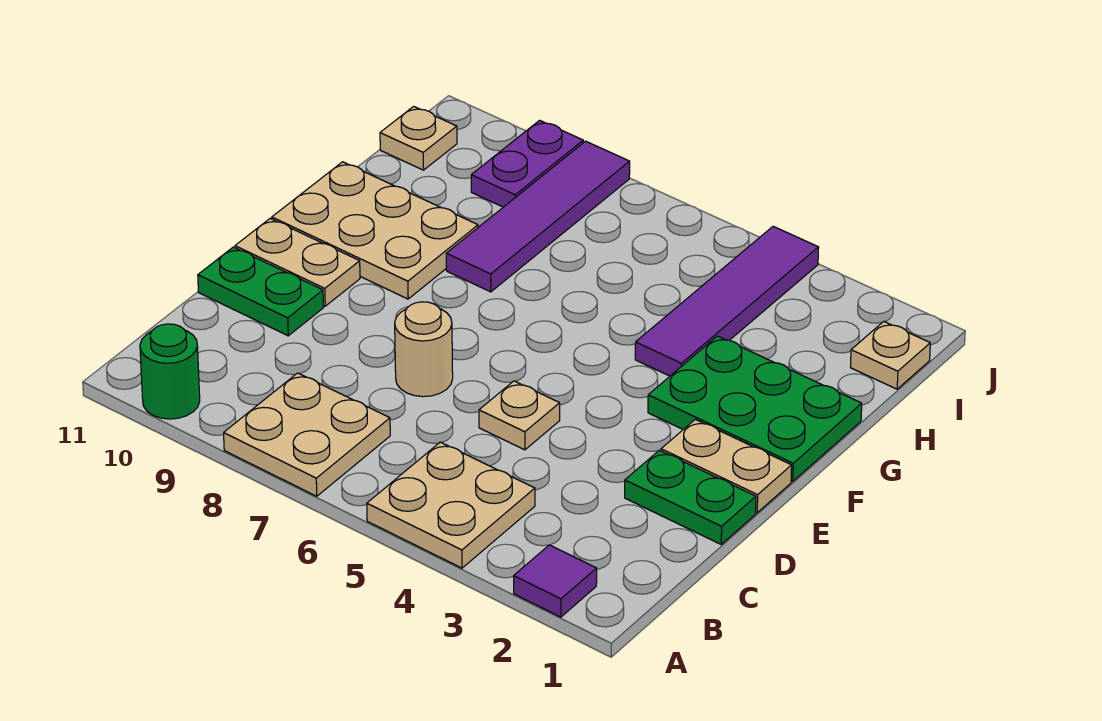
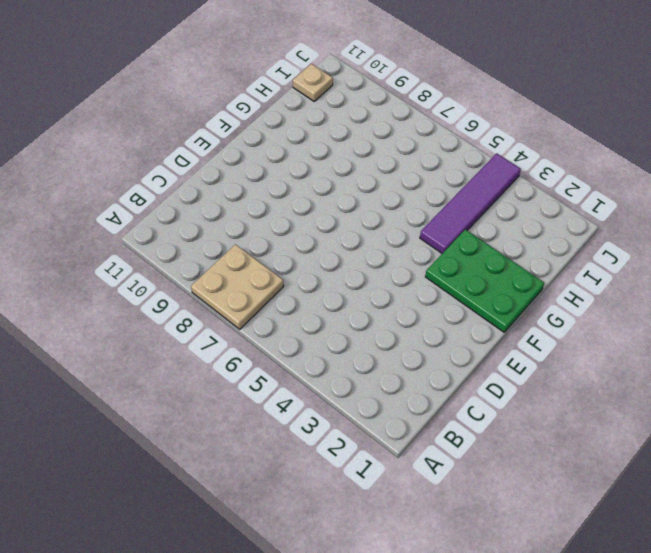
none -> purple 1x1 tile [514,545,597,617]
none -> tan 2x2 plate [367,442,535,568]
none -> green 1x1 round brick [140,324,200,419]

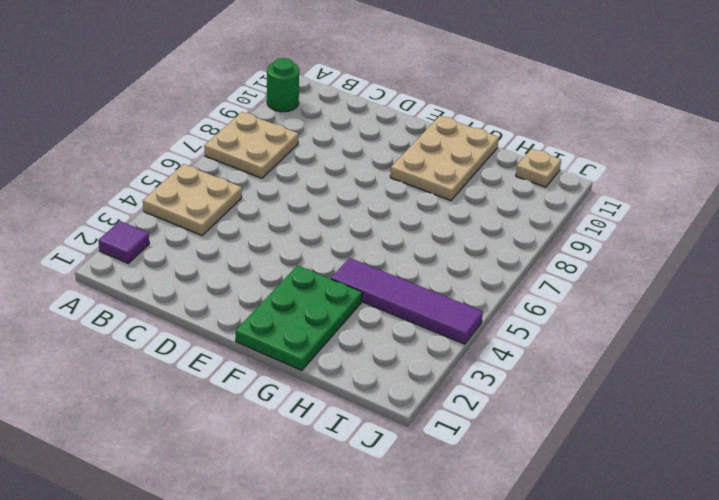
none -> green 1x2 plate [625,450,756,544]
none -> tan 1x1 plate [479,381,560,450]
none -> tan 1x1 round brick [395,302,453,397]

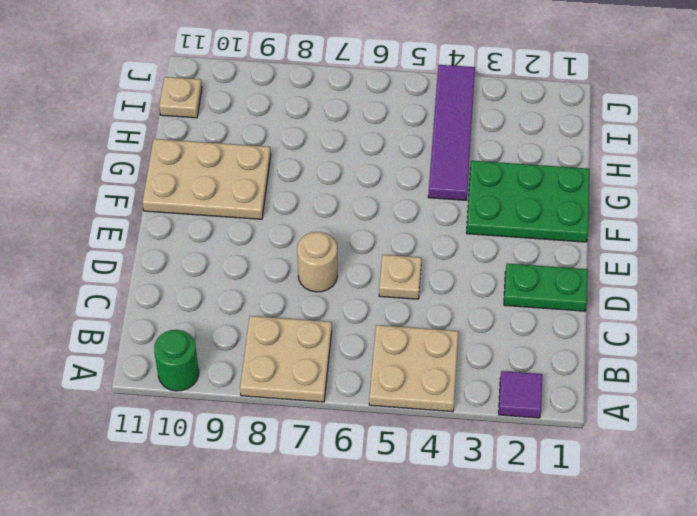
none -> green 1x2 plate [198,247,324,336]
none -> tan 1x2 plate [661,419,792,513]
none -> tan 1x2 plate [235,219,360,306]

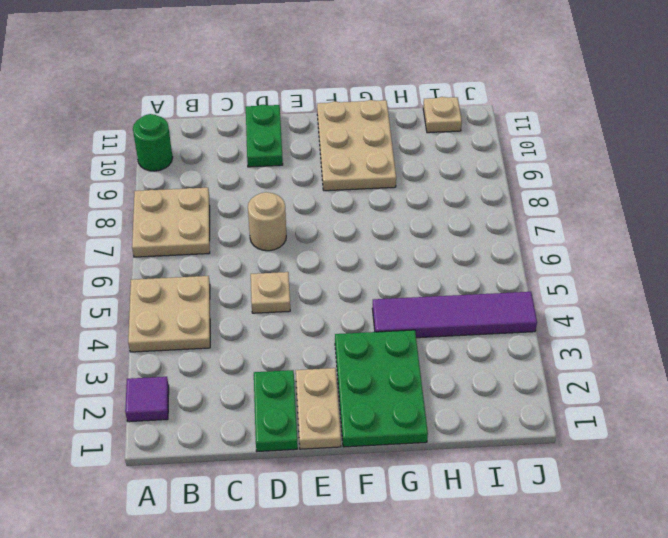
none -> tan 1x2 plate [235,219,360,306]
none -> purple 1x4 tile [446,141,630,292]
none -> tan 1x1 plate [850,322,930,389]

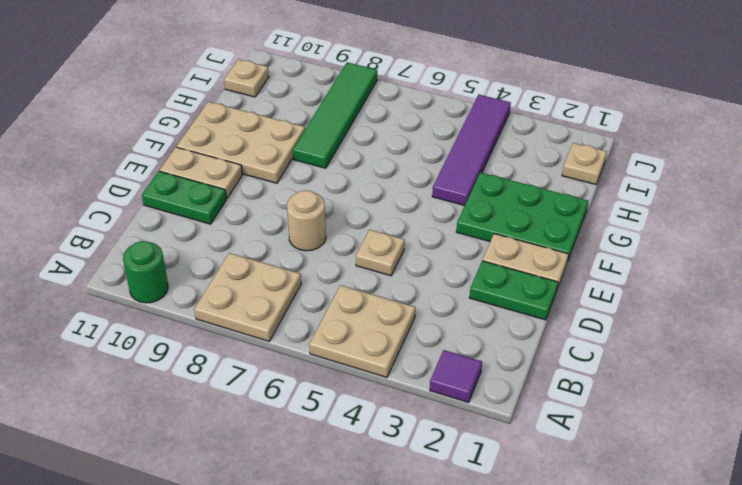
green 1x4 tile [293,62,377,168] -> purple 1x4 tile [446,141,630,292]
none -> purple 1x2 plate [471,120,583,207]

